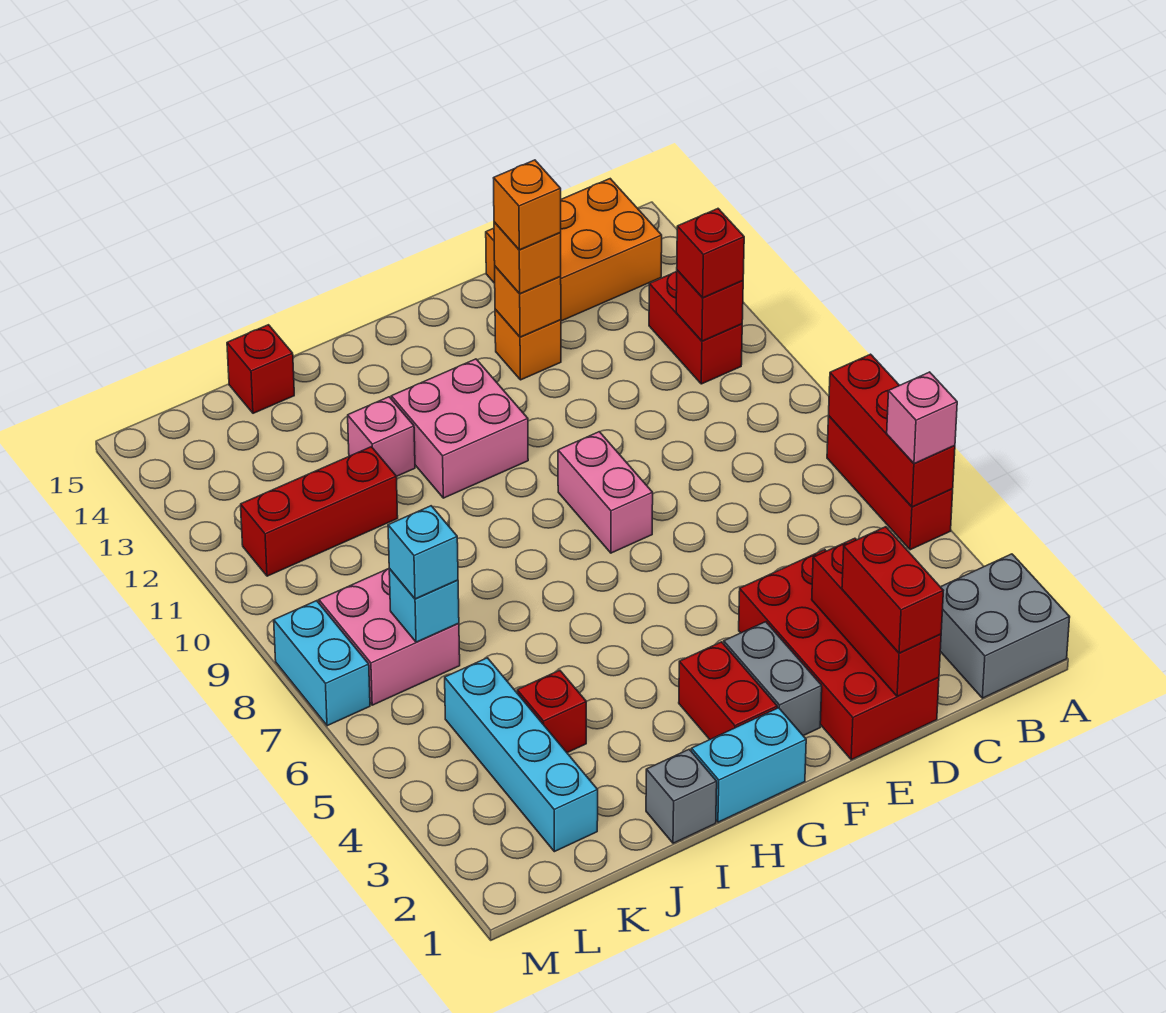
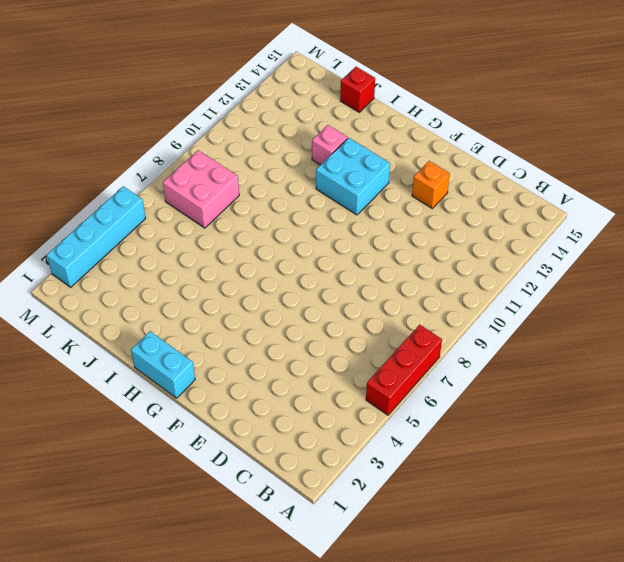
cyan 2x2 brick [316,138,390,215] -> pink 2x2 brick [391,359,528,498]
cyan 1x4 brick [47,186,146,287] -> cyan 1x4 brick moved to [445,658,598,852]
none -> grey 2x2 brick [940,554,1070,698]
none -> red 1x2 brick [649,272,742,384]
none -> orange 2x3 brick [486,179,662,321]
none -> red 2x4 brick [739,550,939,760]

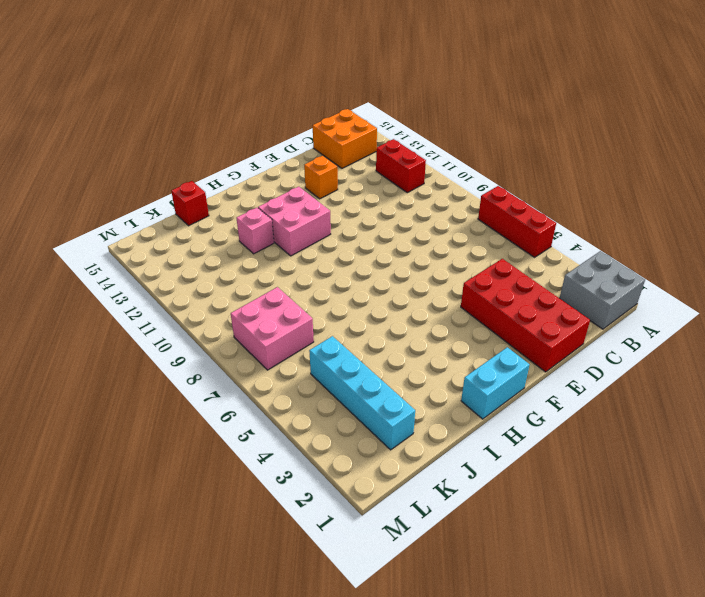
orange 2x2 brick [313,109,377,168] -> orange 2x3 brick [486,179,662,321]
none -> grey 1x2 brick [724,622,822,736]
none -> pink 1x2 brick [558,432,653,553]
none -> red 1x2 brick [679,642,777,739]
none -> grey 1x1 brick [646,749,717,843]

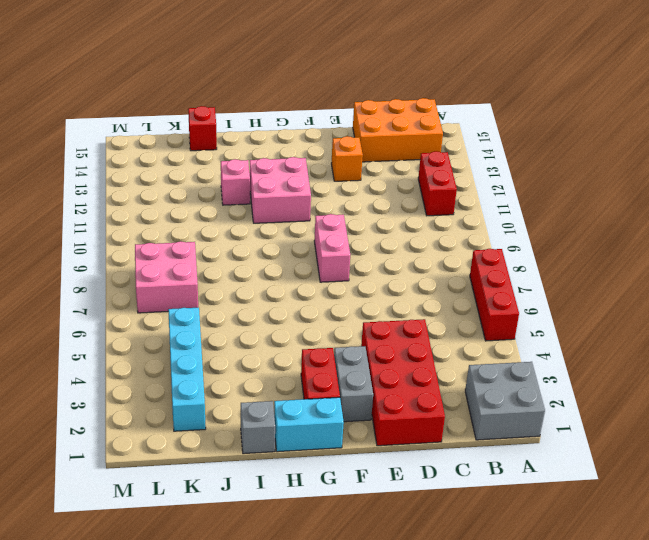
none -> red 1x1 brick [517,670,586,753]
none -> red 1x3 brick [241,447,398,576]
none -> cyan 1x2 brick [274,601,370,726]
none -> red 1x3 brick [829,354,955,507]

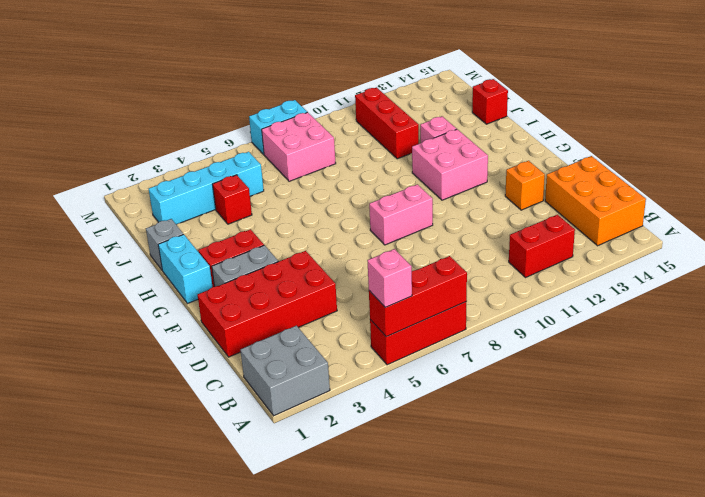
none -> red 1x1 brick [676,270,743,341]
none -> red 1x3 brick [812,538,941,696]
none -> orange 1x1 brick [495,266,561,337]
none -> cyan 1x1 brick [389,569,459,642]

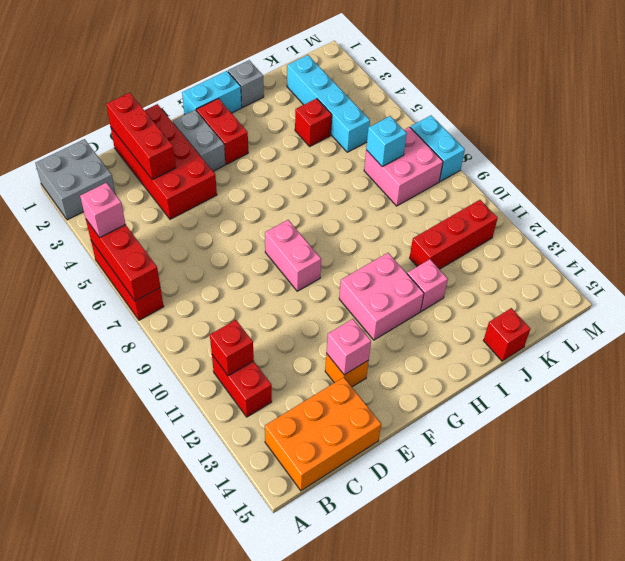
pink 1x1 brick [326,319,371,375] -> orange 1x1 brick [495,266,561,337]
none -> red 1x1 brick [677,209,744,298]
none -> red 1x2 brick [842,527,943,653]
none -> orange 1x1 brick [494,222,561,294]
none -> cyan 1x1 brick [388,506,458,599]

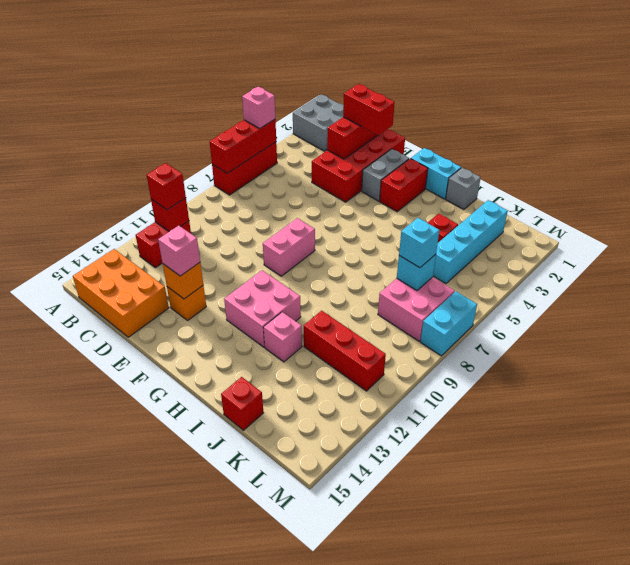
red 1x2 brick [343,84,395,135] -> red 1x2 brick turned to [842,527,943,653]
pink 1x1 brick [158,226,200,276] -> orange 1x1 brick [494,222,561,294]
none -> orange 1x1 brick [494,160,561,250]

